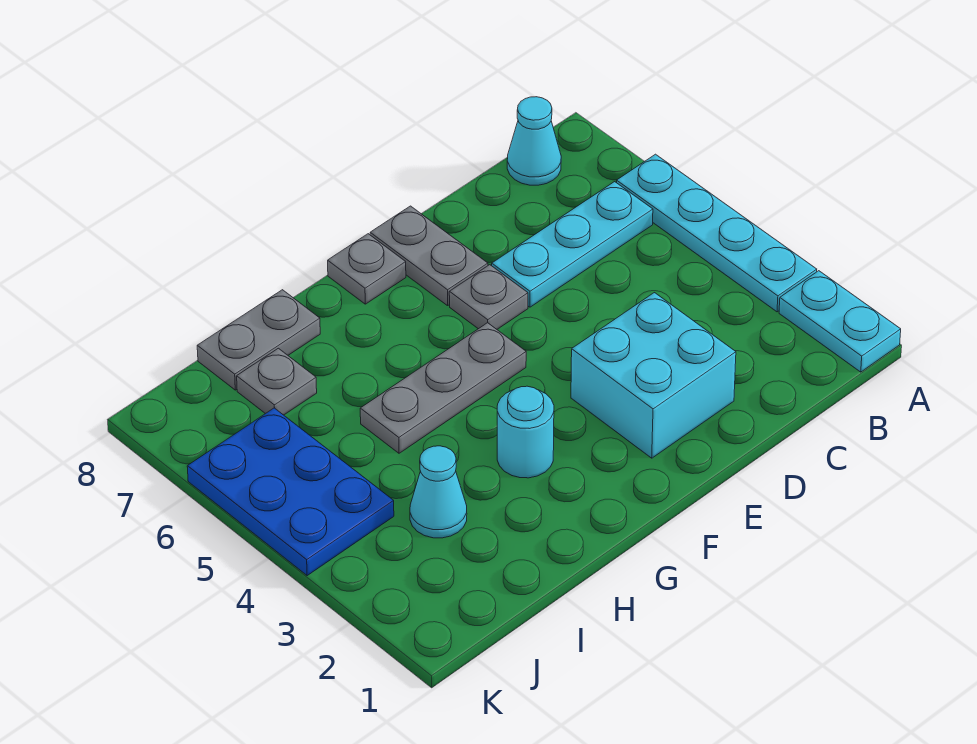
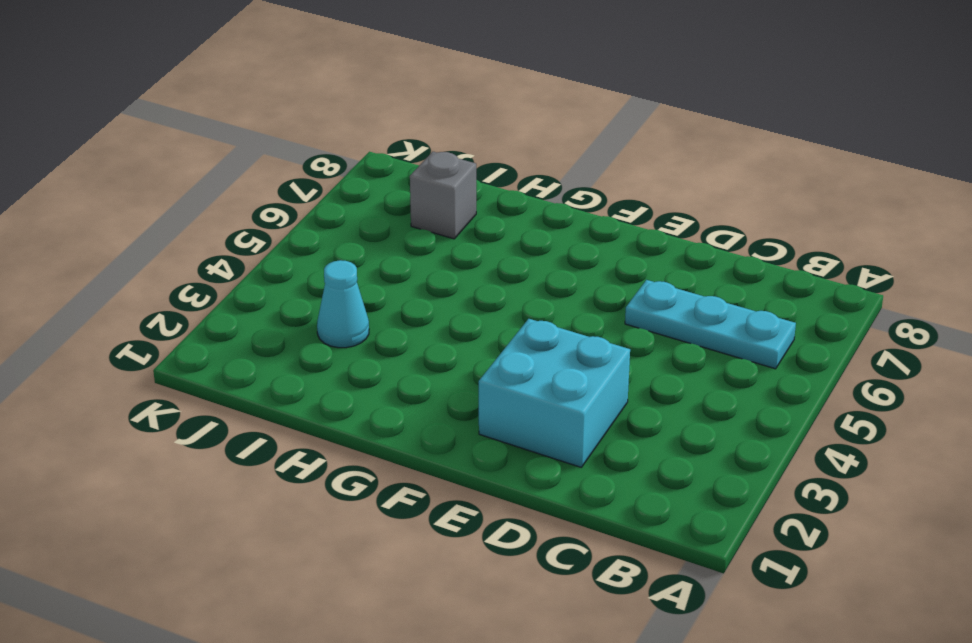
grey 1x1 brick [410,152,476,239] -> grey 1x1 plate [237,348,317,415]
none -> cyan 1x2 plate [779,271,901,372]
none -> cyan 1x4 plate [617,154,817,312]
none -> cyan 1x1 cone [507,97,561,185]

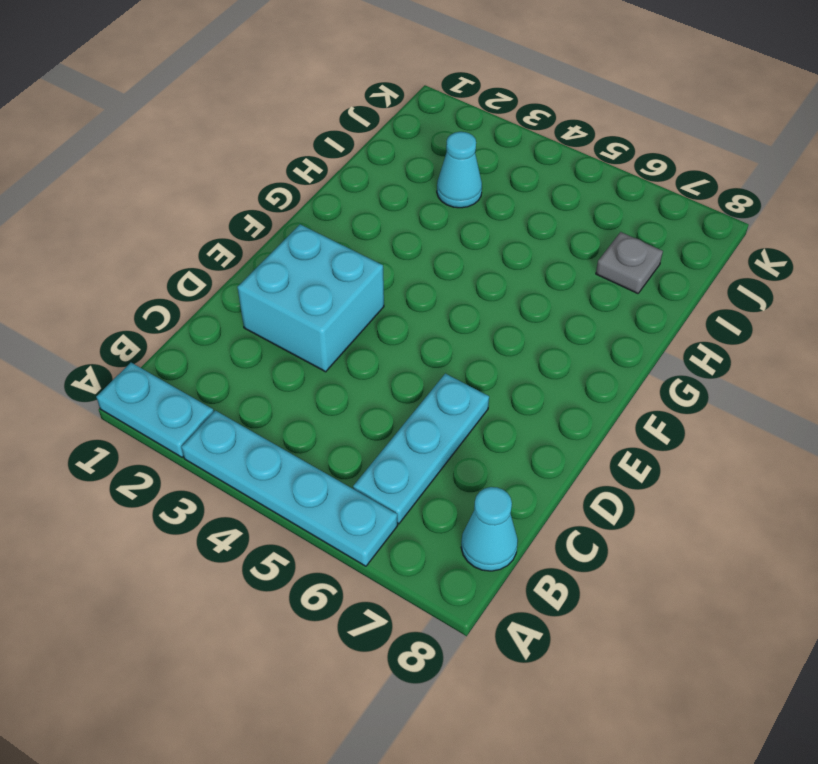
none -> grey 1x1 plate [449,265,528,329]
none -> grey 1x2 plate [370,206,488,306]
none -> grey 1x3 plate [360,323,526,453]

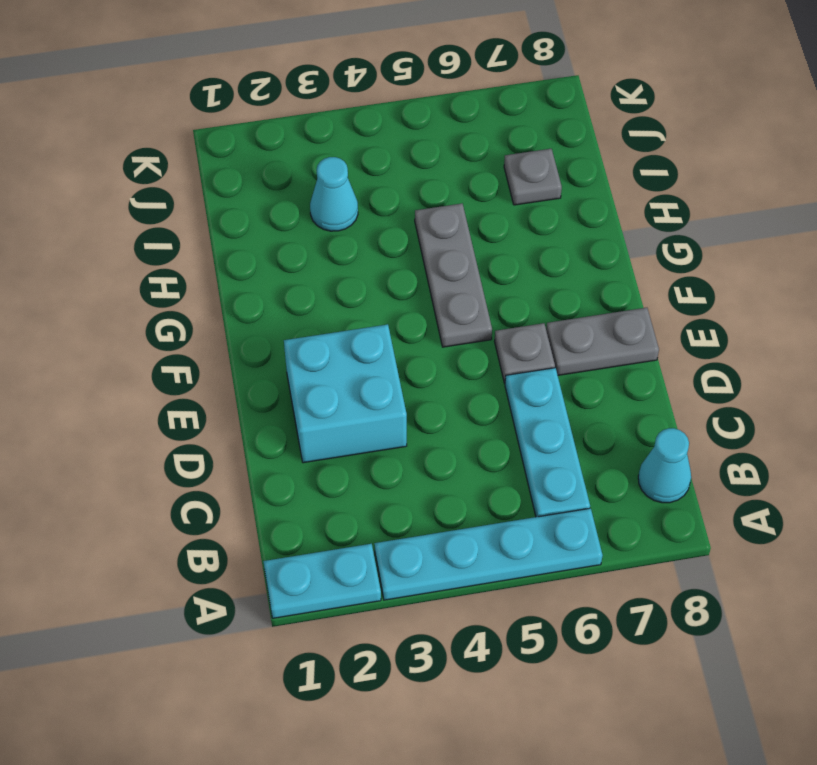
none -> grey 1x1 plate [328,234,406,304]
none -> cyan 1x1 round brick [497,386,554,478]
none -> grey 1x2 plate [197,290,320,390]

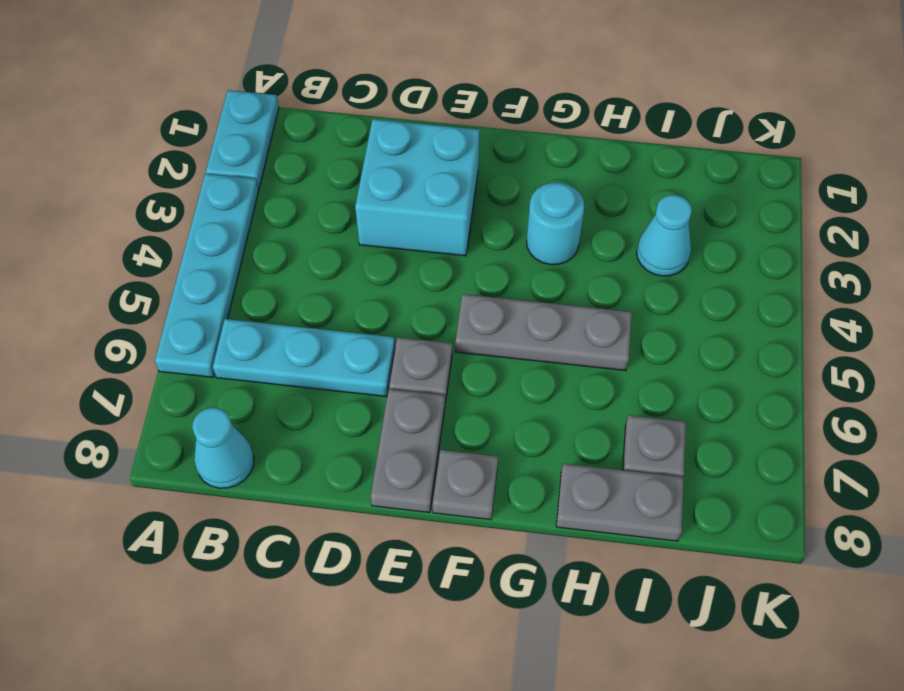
none -> blue 2x3 plate [187,408,394,576]

